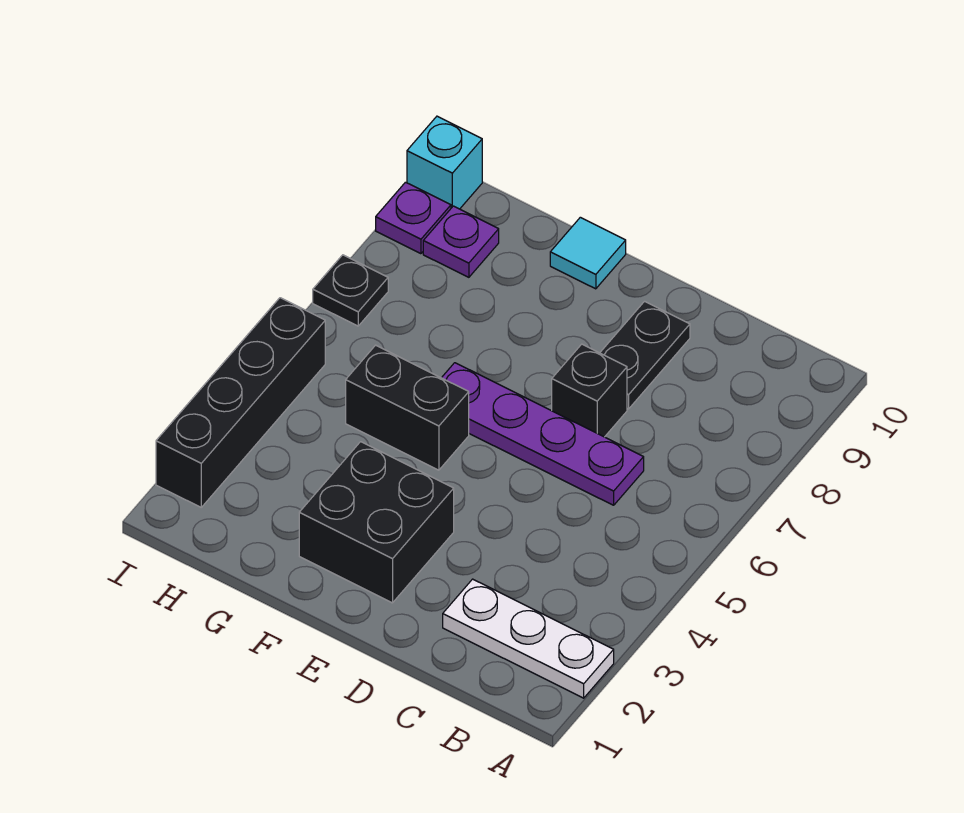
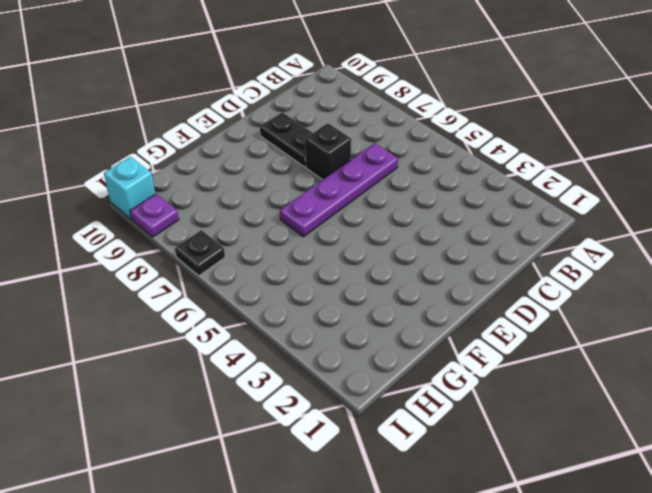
none -> white 1x3 plate [443,579,614,698]
none -> black 2x2 brick [299,442,454,603]
none -> black 1x2 brick [346,345,469,470]

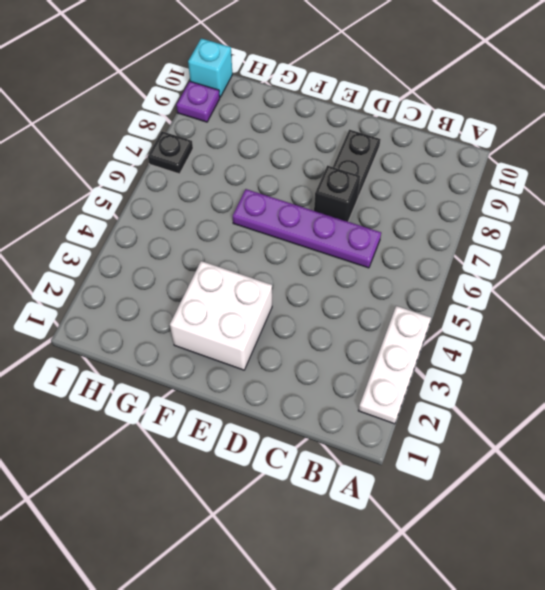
white 1x3 plate [358,306,431,424] -> white 1x3 plate turned to [443,579,614,698]
white 2x2 brick [170,261,272,370] -> black 2x2 brick [299,442,454,603]
none -> black 1x2 brick [346,345,469,470]
none -> cyan 1x1 tile [550,217,626,289]
none -> purple 1x1 plate [423,206,499,277]

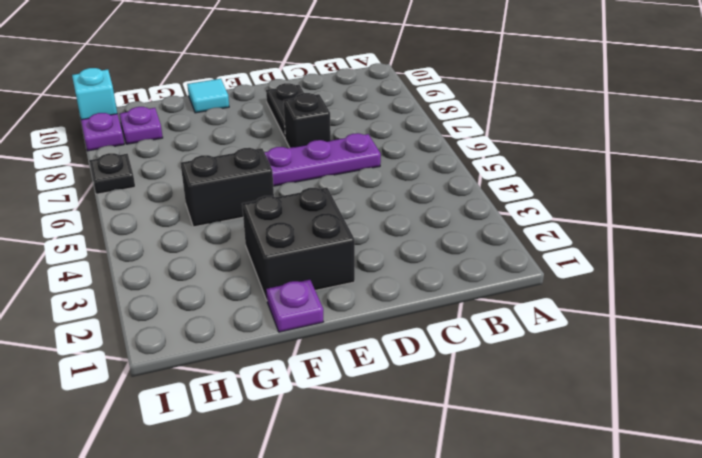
purple 1x1 plate [266,279,323,332] -> none
none -> white 1x3 plate [443,579,614,698]
none -> black 1x4 brick [156,298,325,507]

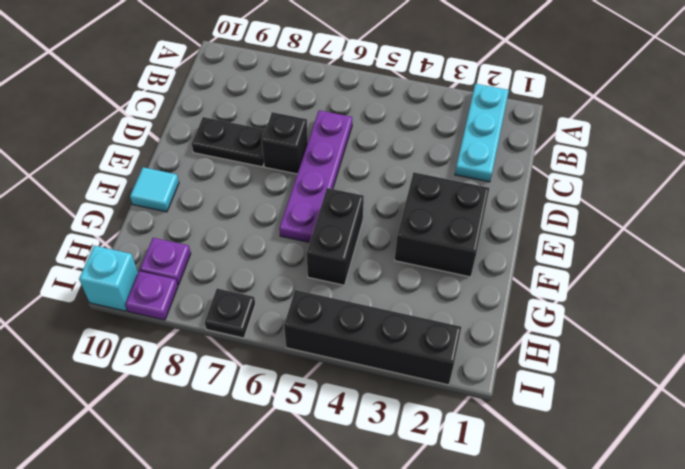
cyan 1x3 plate [455,84,509,182] -> white 1x3 plate [443,579,614,698]

